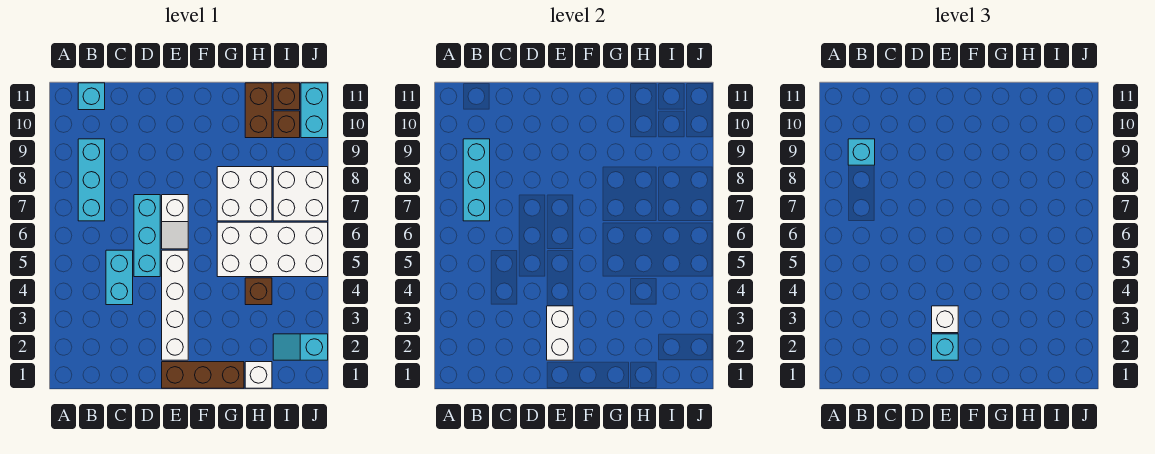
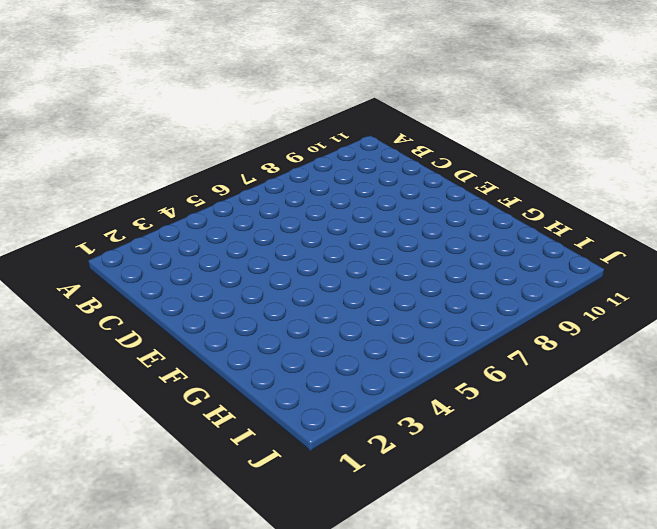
none -> cyan 1x3 brick [78,139,105,221]
none -> cyan 1x1 brick [78,83,105,110]
none -> cyan 1x2 brick [106,250,133,305]

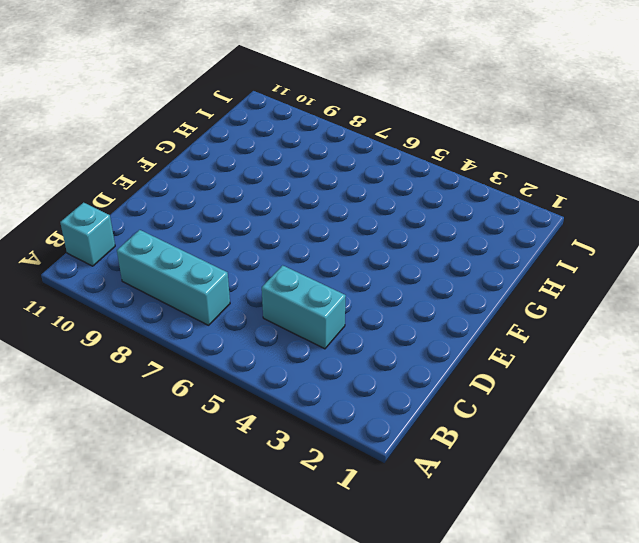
none -> cyan 1x3 brick [134,195,160,277]
none -> brown 1x3 brick [162,362,244,388]
none -> white 1x4 brick [162,250,188,360]

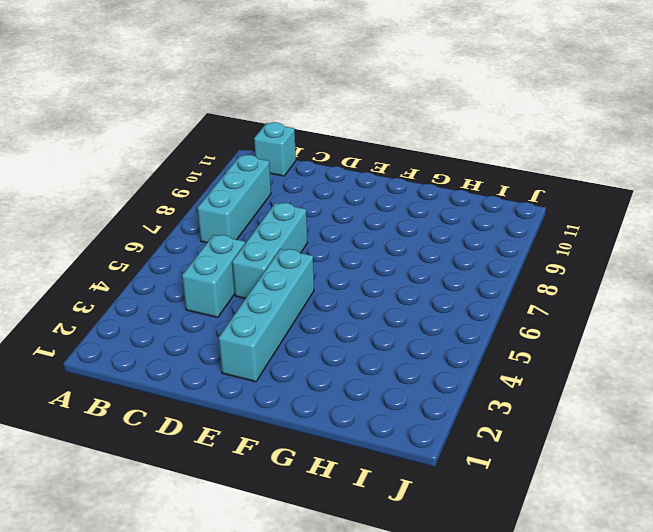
cyan 1x4 brick [219,249,314,382] -> white 1x4 brick [162,250,188,360]
none -> brown 1x3 brick [162,362,244,388]
none -> white 1x2 slope [162,195,188,249]
none -> white 2x4 brick [217,222,328,277]

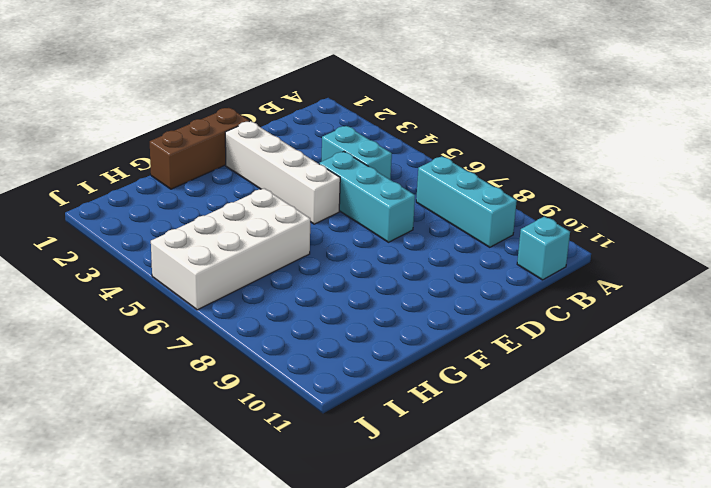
none -> white 1x2 slope [162,195,188,249]
none -> white 2x2 brick [217,167,272,221]
none -> white 1x1 brick [245,362,272,388]

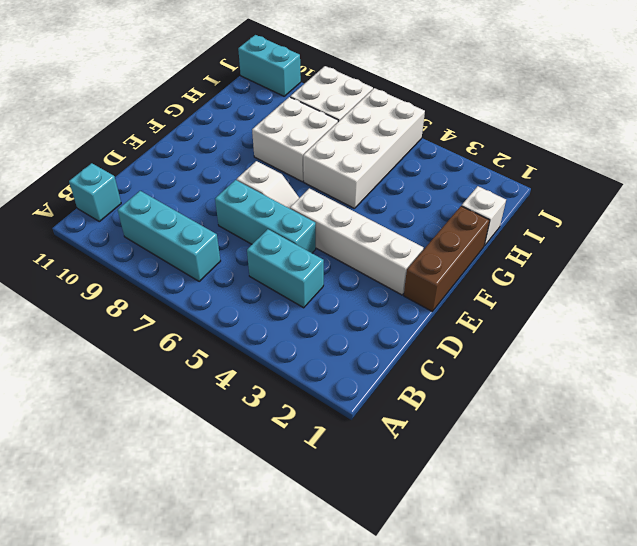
none -> brown 1x1 brick [245,278,272,305]
none -> brown 1x2 brick [245,83,272,138]
none -> cyan 1x2 slope [273,334,328,360]

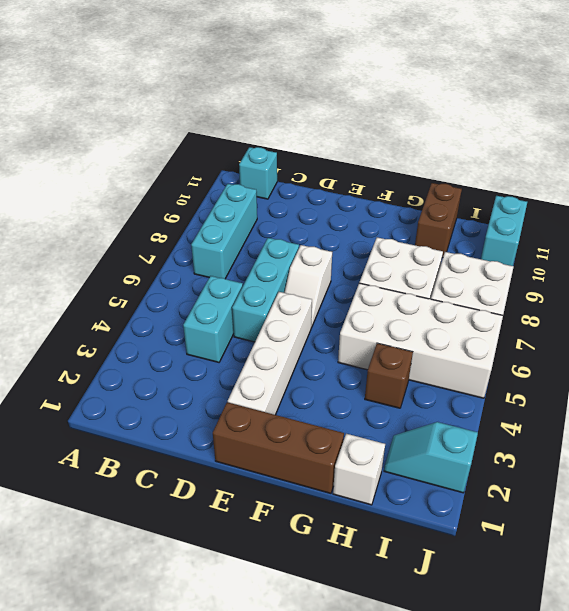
none -> brown 1x1 brick [273,111,300,138]
none -> brown 1x1 brick [273,83,300,110]
none -> cyan 1x3 brick [463,139,490,221]

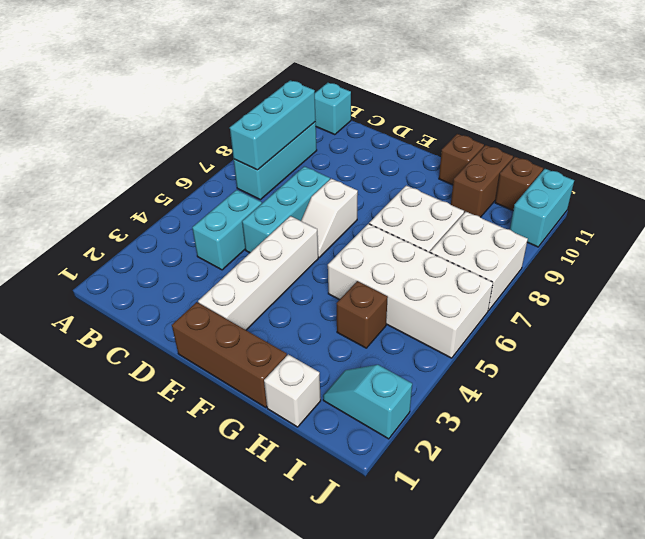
brown 1x1 brick [439,134,484,185] -> brown 1x1 brick moved to [273,111,300,138]
none -> white 1x2 brick [547,306,573,360]
none -> cyan 1x1 brick [848,139,875,165]
none -> cyan 1x1 brick [932,334,958,360]

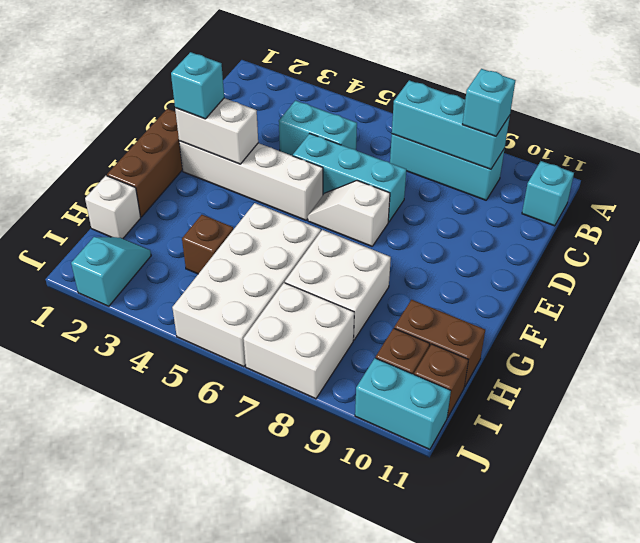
none -> white 1x1 brick [932,306,958,333]

